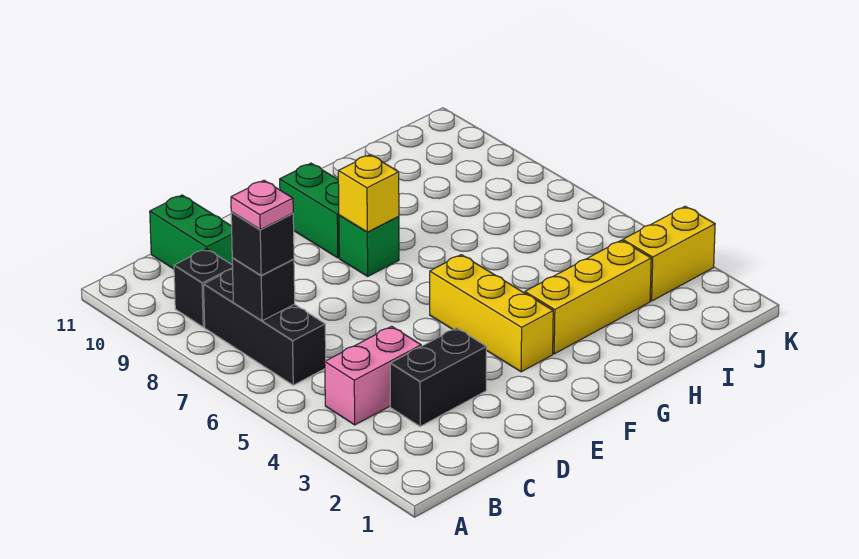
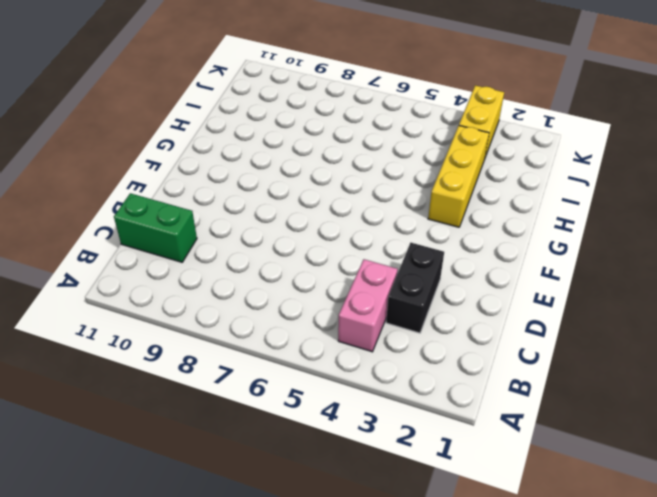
none -> black 1x3 brick [204,269,326,385]
none -> black 1x1 brick [174,249,233,327]
none -> yellow 1x3 brick [430,255,553,372]

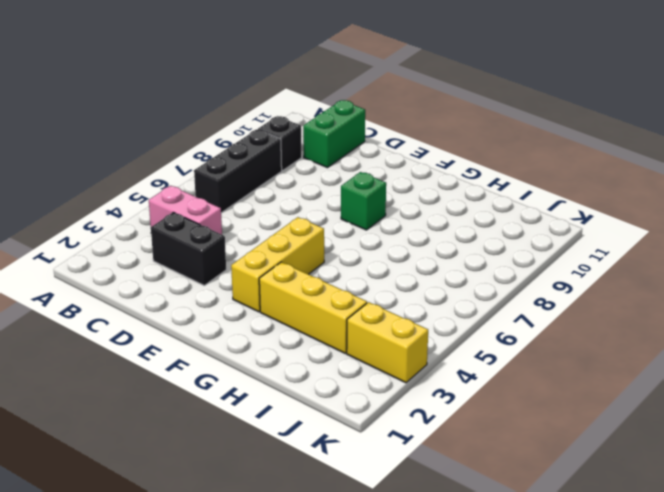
none -> green 1x2 brick [280,163,339,258]
none -> black 1x1 brick [232,258,295,321]
none -> yellow 1x1 brick [338,155,399,232]

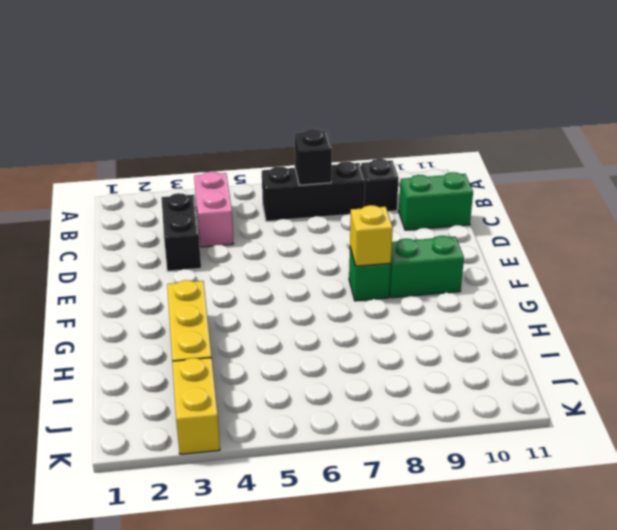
none -> yellow 1x3 brick [430,255,553,372]
none -> black 1x1 brick [231,212,294,275]
none -> pink 1x1 plate [231,180,293,229]

